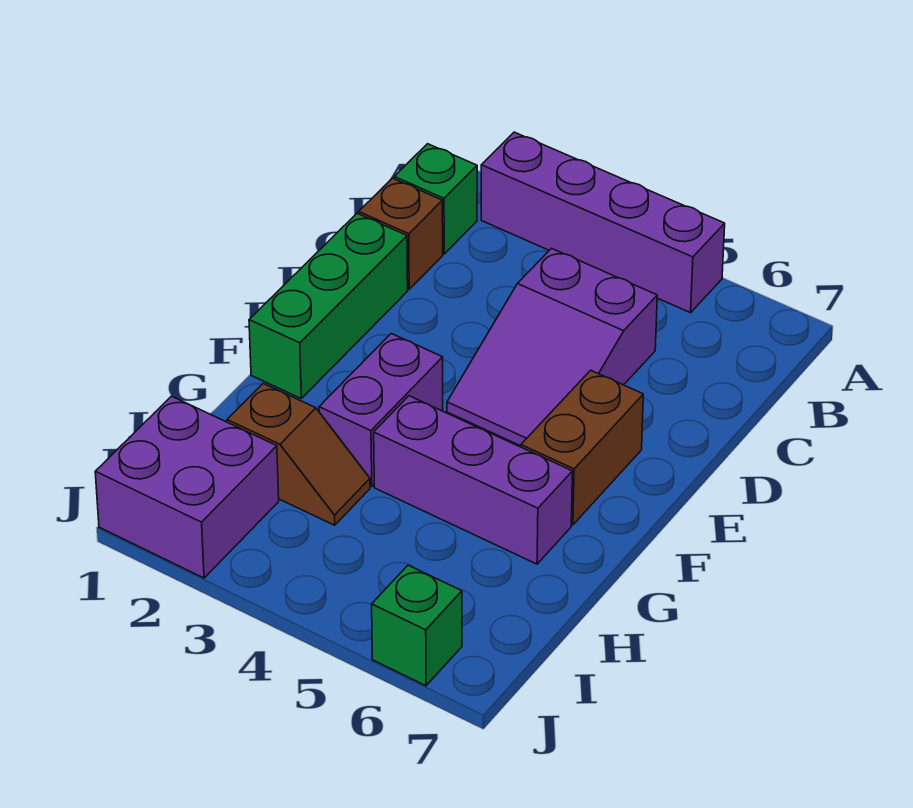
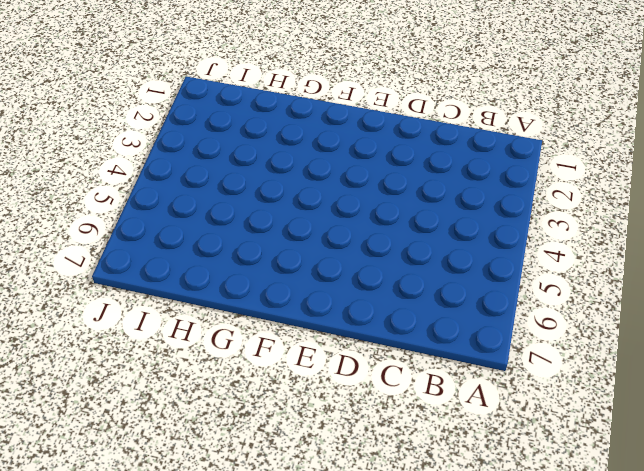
none -> purple 1x4 brick [481,132,725,313]
none -> green 1x1 brick [394,144,477,254]

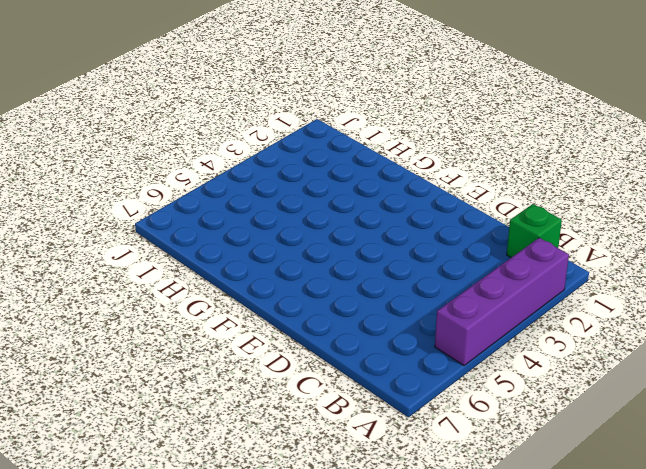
none -> brown 1x1 brick [359,178,443,289]
none -> purple 2x3 slope [447,248,657,446]

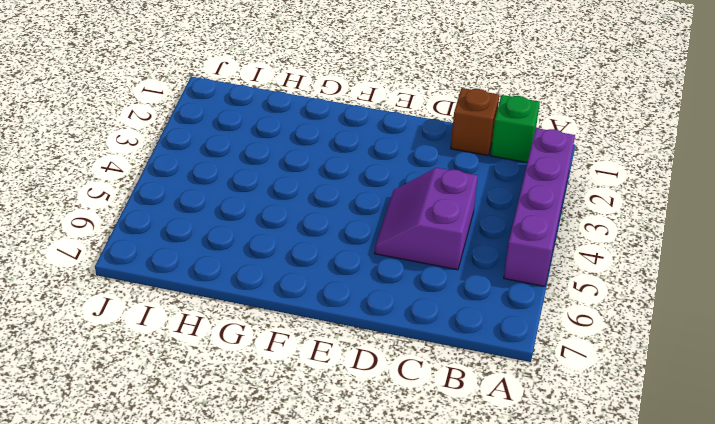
purple 2x2 slope [375,168,478,270] -> purple 2x3 slope [447,248,657,446]
none -> green 1x3 brick [249,213,408,398]
none -> brown 1x2 brick [521,370,643,525]

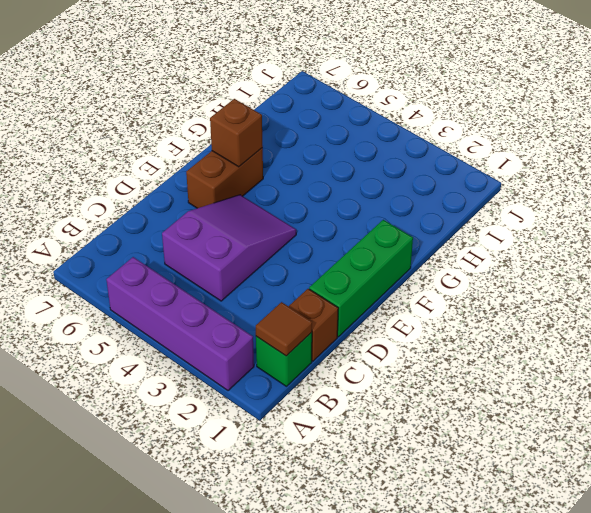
brown 1x1 tile [256,302,312,356] -> none
brown 1x1 brick [210,99,263,167] -> none
none -> purple 1x2 brick [319,334,443,487]
none -> purple 1x3 brick [374,396,572,564]

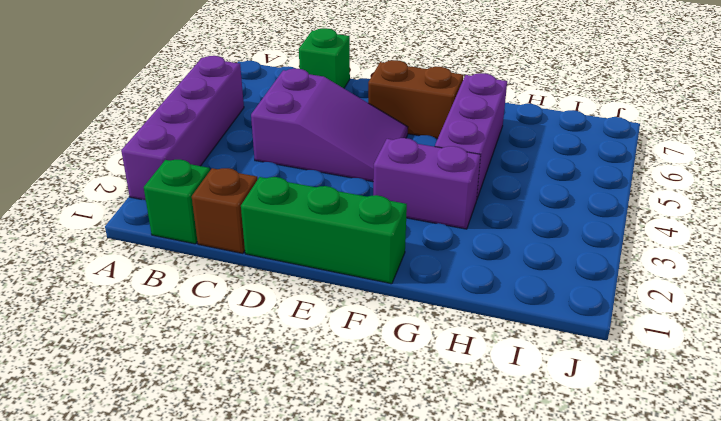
green 1x1 brick [299,28,350,88] -> green 1x1 brick moved to [372,565,462,686]
none -> brown 1x2 slope [227,383,370,525]
none -> purple 2x2 brick [95,396,279,578]

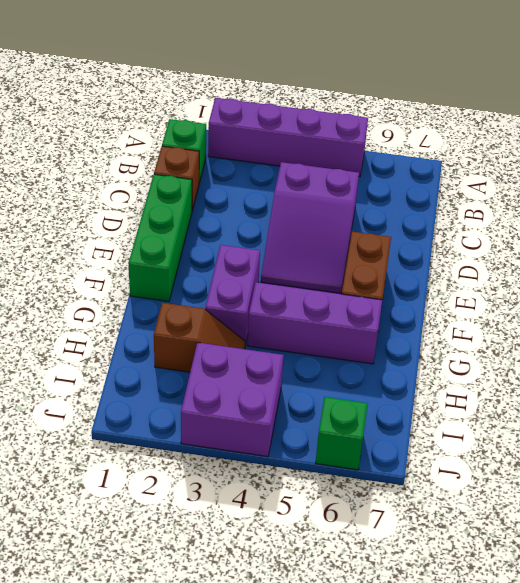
purple 2x2 brick [181,343,284,457] -> purple 2x2 brick moved to [95,396,279,578]

